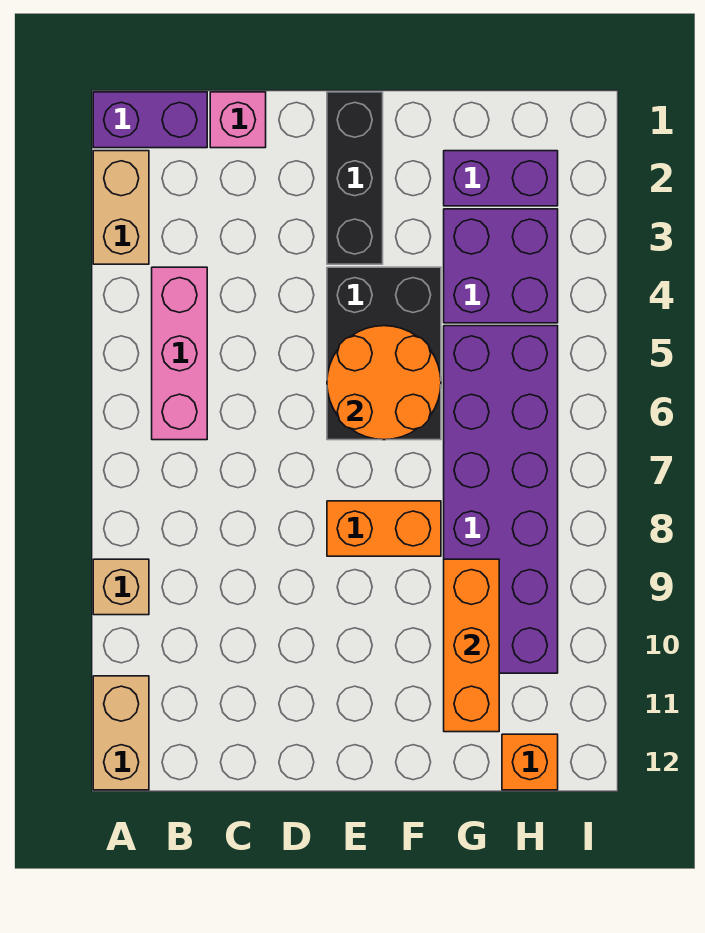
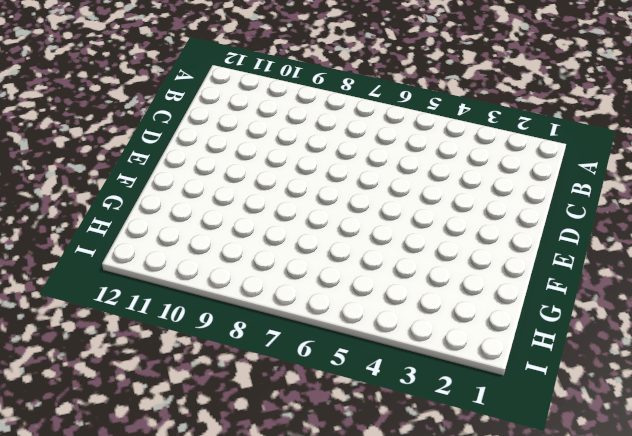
none -> purple 1x2 brick [93,92,207,148]
none -> tan 1x2 brick [93,151,149,264]
none -> tan 1x1 brick [93,559,149,615]

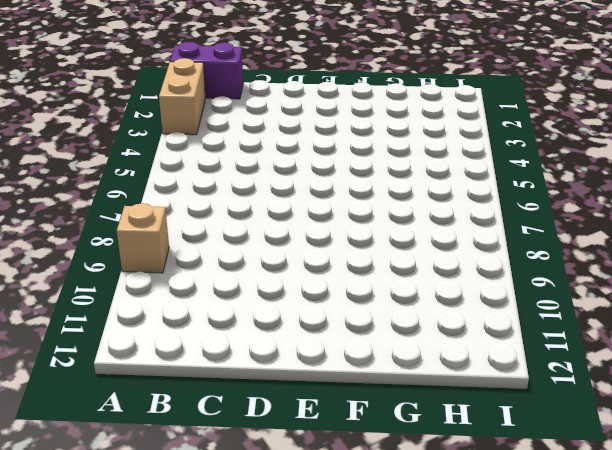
none -> tan 1x2 brick [93,676,149,790]
none -> pink 1x3 brick [152,267,207,440]
none -> pink 1x1 brick [210,92,266,148]

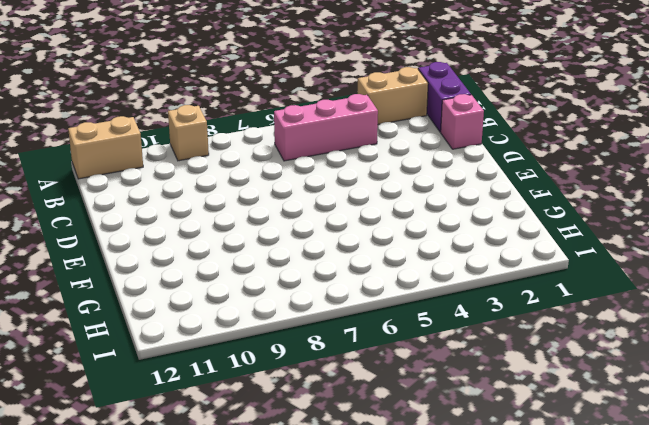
none -> black 1x3 brick [327,92,383,264]
none -> black 2x3 brick [327,267,441,440]
none -> orange 1x2 brick [327,501,441,556]

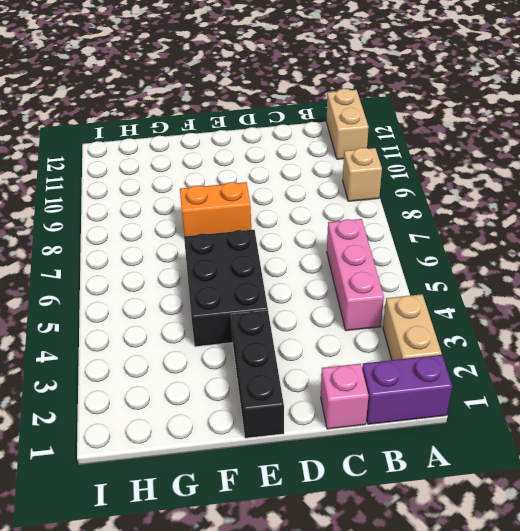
none -> purple 1x2 brick [444,151,558,206]
none -> purple 2x2 brick [444,209,558,323]
none -> purple 2x6 brick [444,326,558,673]

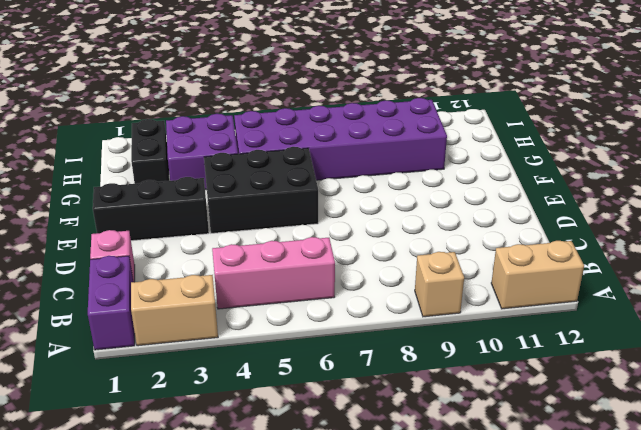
black 1x2 brick [131,119,169,184] -> purple 1x2 brick [444,151,558,206]
none -> orange 1x2 brick [327,501,441,556]
none -> orange 1x1 brick [502,734,558,790]
none -> orange 2x2 round brick [327,326,441,440]

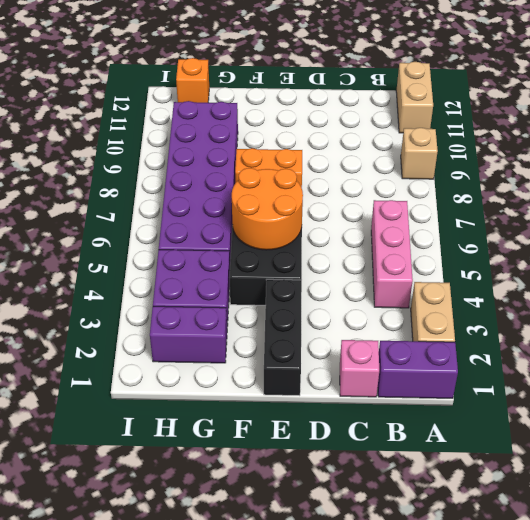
none -> orange 1x3 brick [444,559,499,732]

